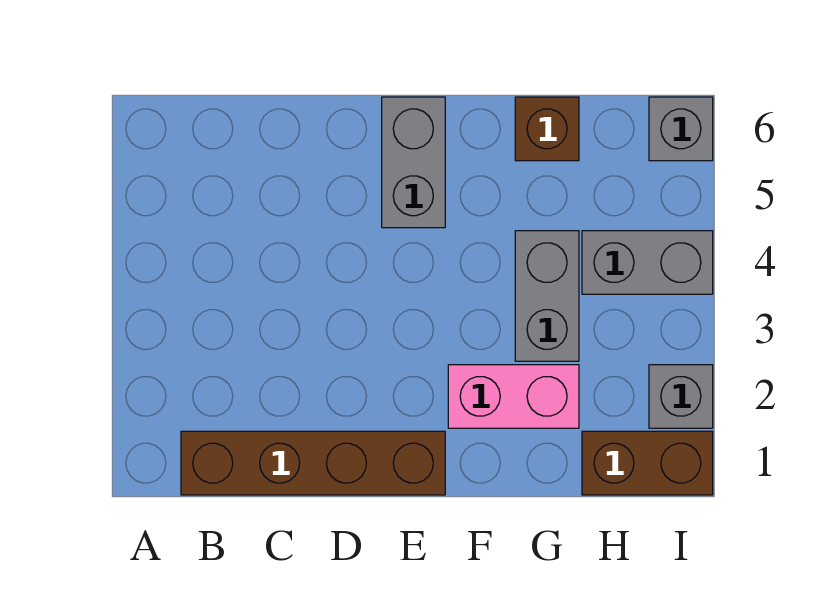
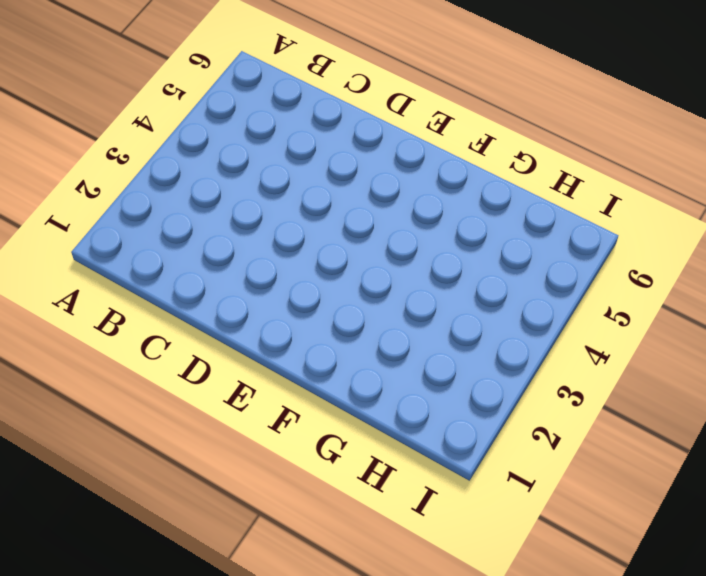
none -> brown 1x4 brick [181,431,445,495]
none -> grey 1x2 brick [382,97,445,228]

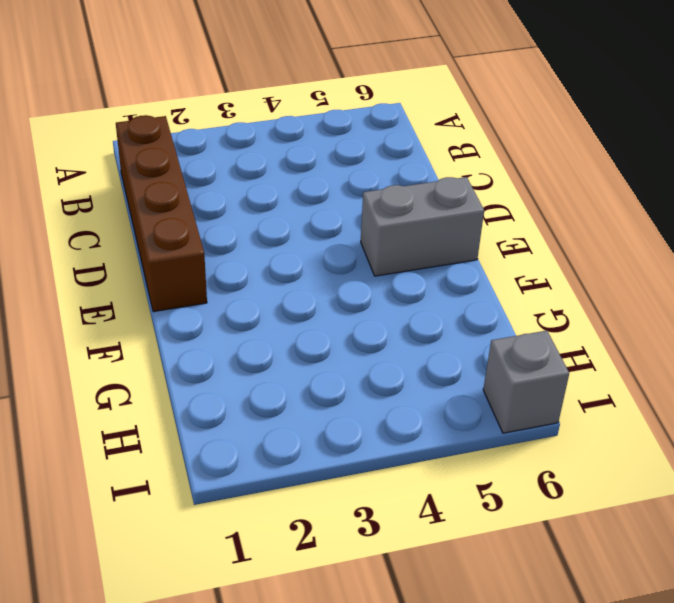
none -> pink 1x2 brick [448,365,579,428]
none -> grey 1x2 brick [515,231,579,361]

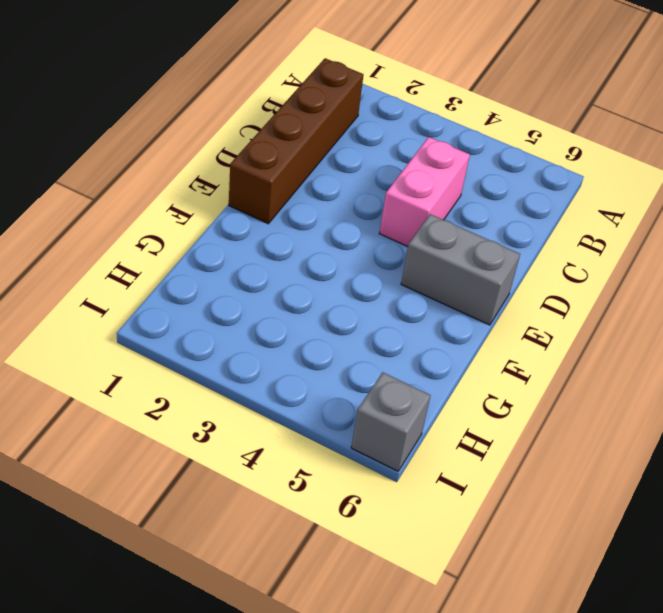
pink 1x2 brick [379,137,470,246] -> pink 1x2 brick moved to [448,365,579,428]
none -> grey 1x2 brick [515,231,579,361]
none -> brown 1x1 brick [515,97,579,161]

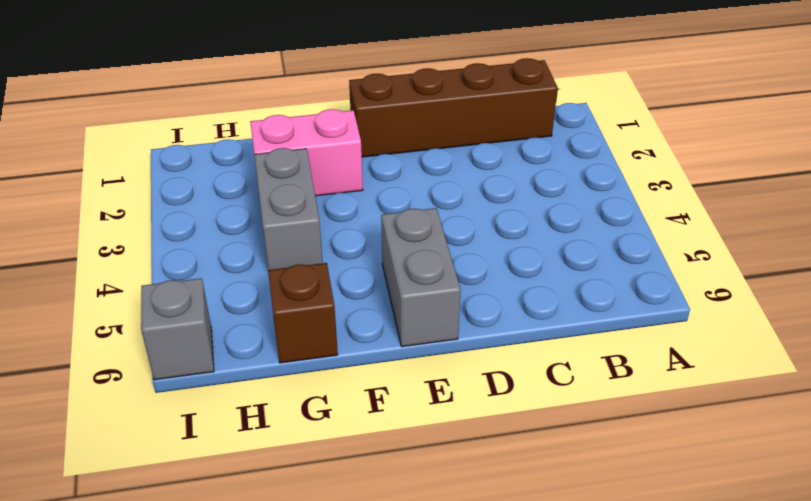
none -> brown 1x2 brick [582,431,713,495]
none -> grey 1x2 brick [582,231,713,294]

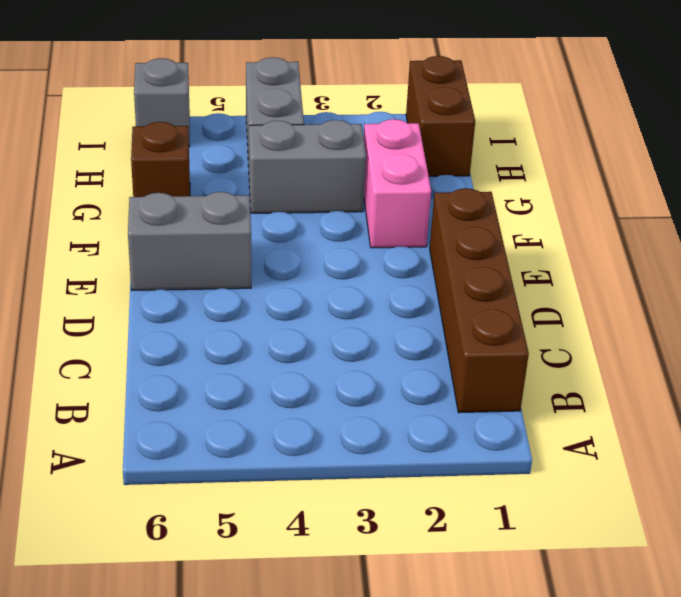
none -> grey 1x1 brick [649,365,713,428]

